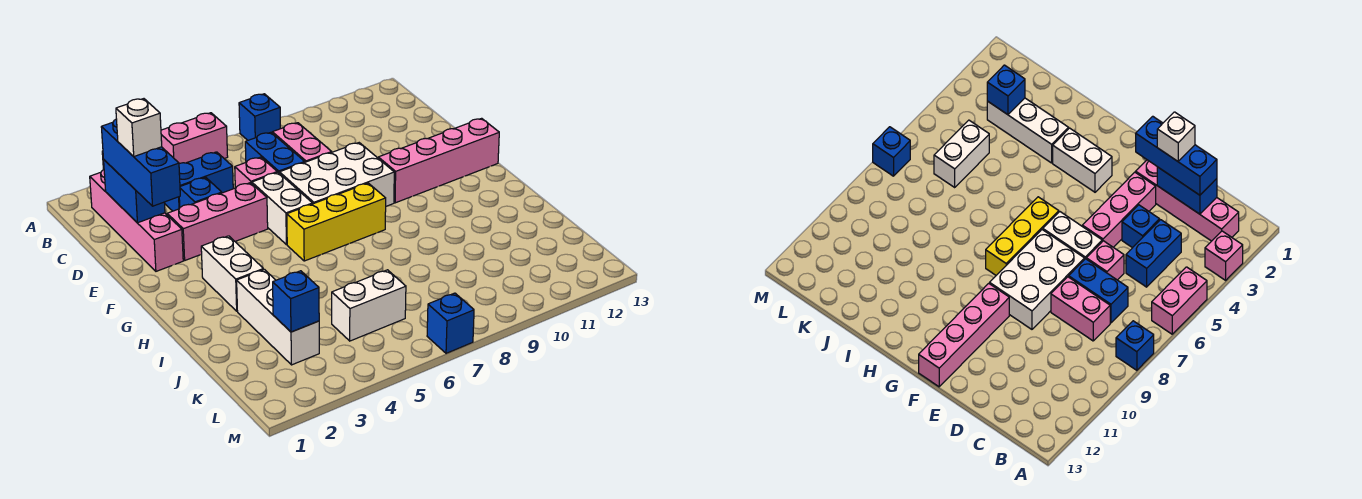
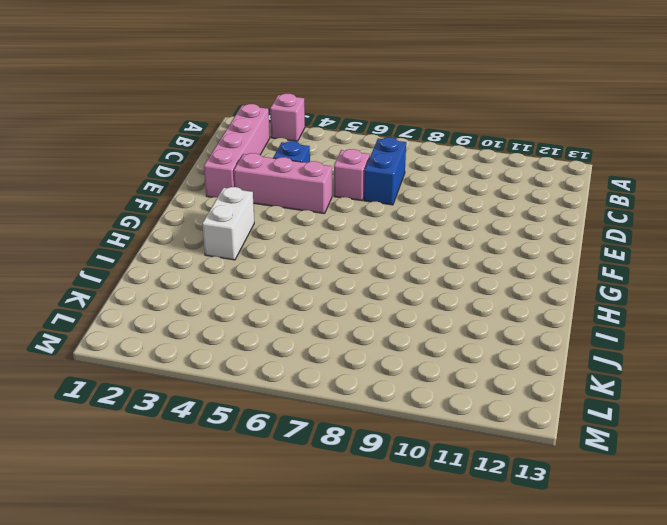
none -> pink 1x2 brick [161,113,228,163]
none -> blue 1x1 brick [239,94,281,140]
none -> blue 1x2 brick [164,152,233,211]

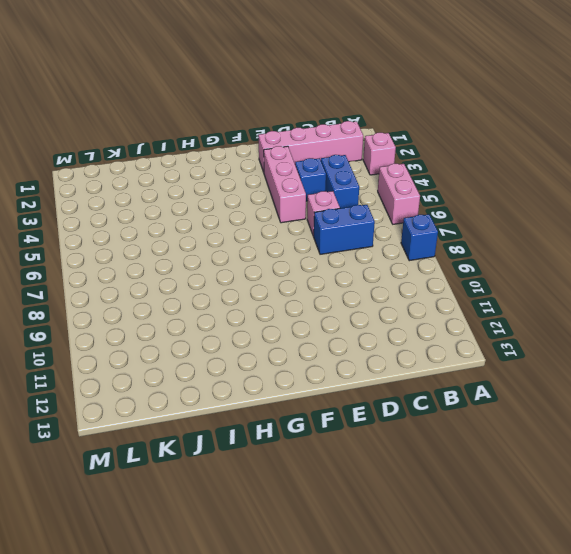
none -> pink 1x2 brick [272,123,332,162]
none -> white 1x2 brick [252,172,313,245]
none -> white 2x3 brick [279,143,394,206]

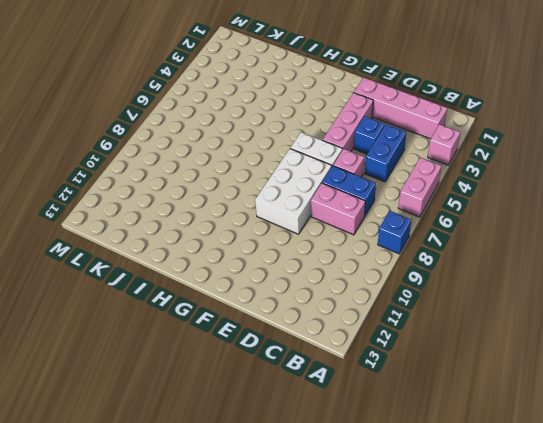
none -> pink 1x4 brick [378,118,499,203]
none -> white 1x2 brick [201,236,263,311]
none -> yellow 1x3 brick [287,183,386,261]

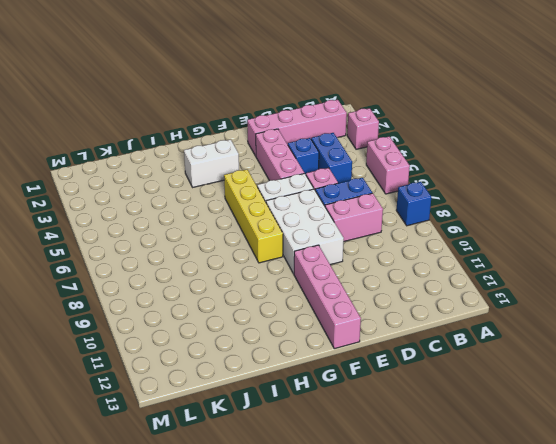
yellow 1x4 brick [224,170,283,263] -> yellow 1x3 brick [287,183,386,261]
none -> white 1x3 brick [237,269,319,365]
none -> white 1x2 brick [332,270,406,341]
none -> blue 1x1 brick [427,293,474,353]

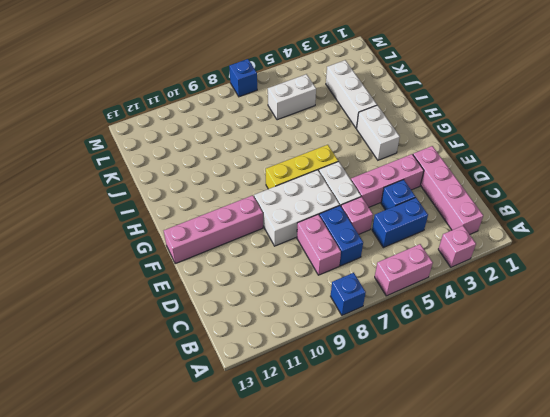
none -> blue 1x2 brick [104,160,165,223]
none -> blue 1x1 brick [273,271,319,332]
none -> blue 1x3 brick [101,119,180,206]

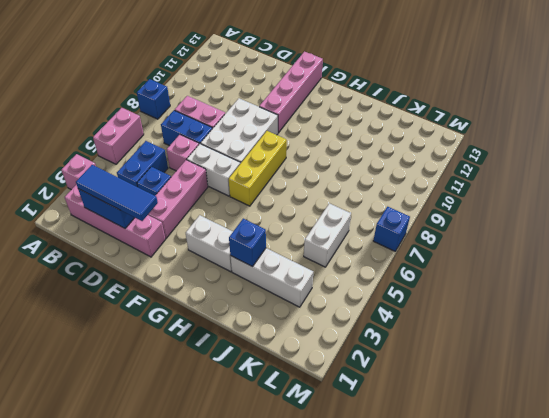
blue 1x3 tile [76,165,158,221] -> blue 1x3 brick [101,119,180,206]
blue 1x1 brick [229,219,266,267] -> blue 1x1 brick moved to [273,271,319,332]
none -> white 1x1 brick [116,99,162,156]

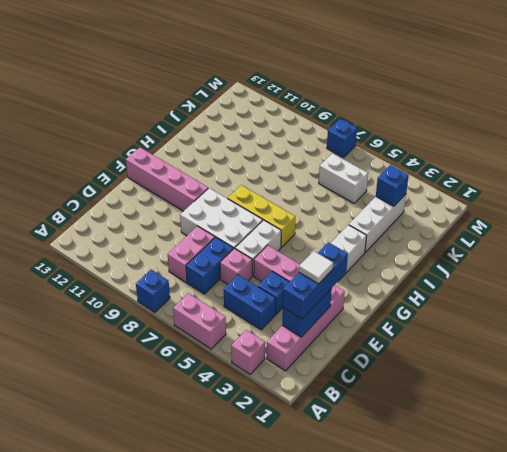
white 1x1 tile [299,251,334,284] -> white 1x1 brick [116,99,162,156]

